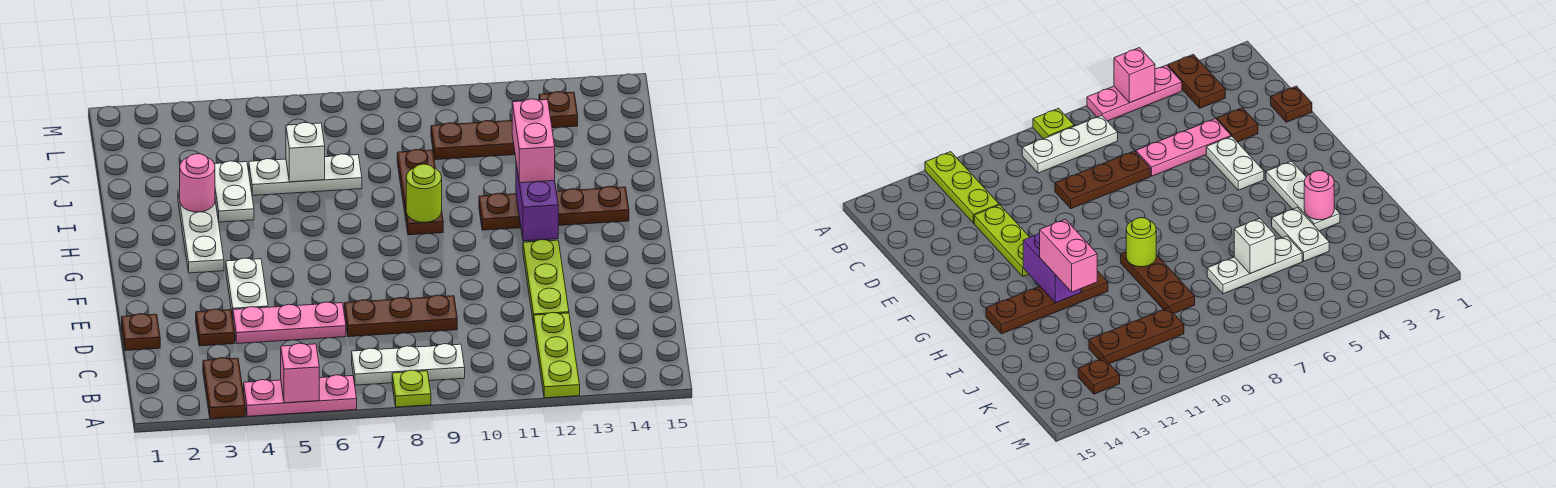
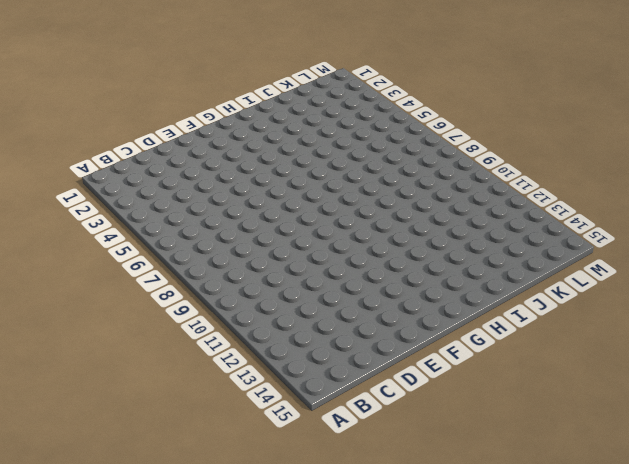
none -> brown 1x2 plate [203,358,245,419]
none -> pink 1x3 plate [244,375,357,416]
none -> lime 1x1 plate [392,370,431,407]

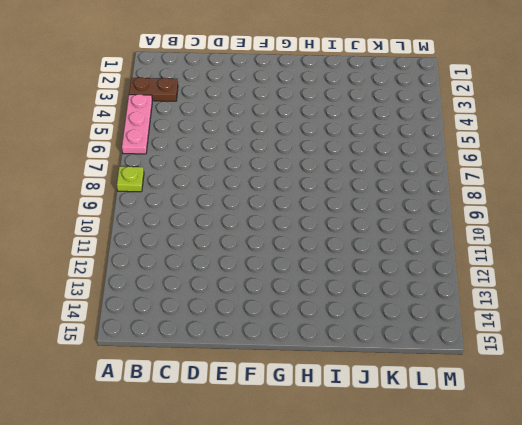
none -> lime 1x3 plate [534,313,580,398]
none -> white 1x3 plate [352,344,465,385]
none -> brown 1x1 plate [122,314,160,351]

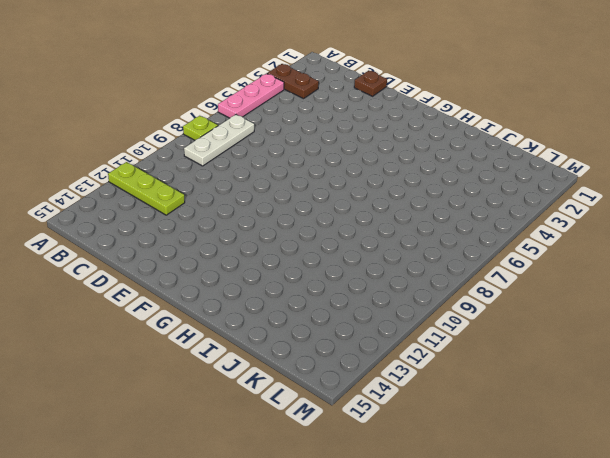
none -> brown 1x1 plate [196,309,235,346]
none -> pink 1x3 plate [233,302,346,344]
none -> brown 1x3 plate [344,295,457,337]

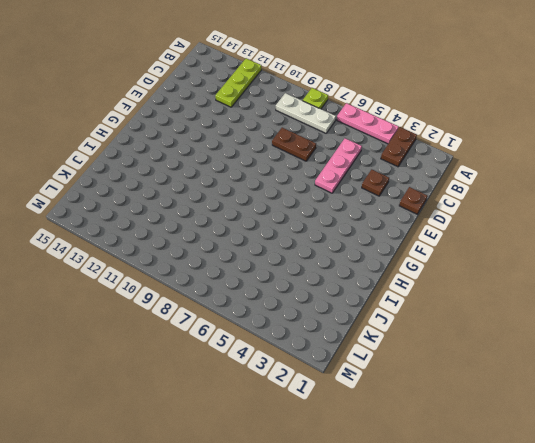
pink 1x3 plate [315,138,362,193] -> pink 1x3 plate turned to [233,302,346,344]
brown 1x2 plate [272,128,316,161] -> brown 1x3 plate [344,295,457,337]
none -> lime 1x3 plate [523,240,569,324]
none -> white 1x2 plate [226,258,268,318]
none -> white 1x3 plate [178,190,224,273]

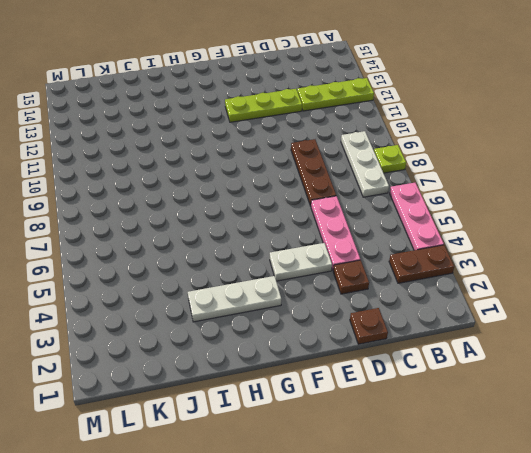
none -> brown 1x3 plate [397,149,443,235]
none -> brown 1x4 plate [479,186,629,230]
none -> white 1x2 plate [215,161,254,222]

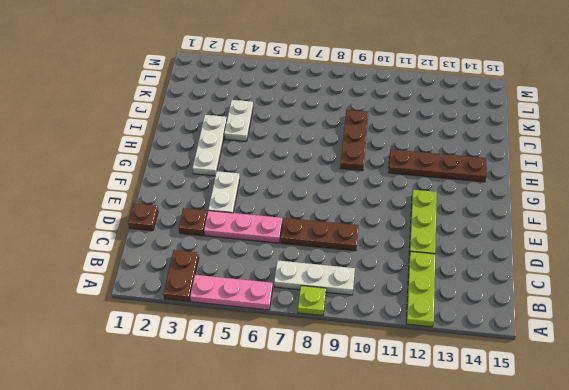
none -> white 1x3 plate [249,154,362,196]
none -> brown 1x3 plate [431,121,515,160]
none -> brown 1x1 plate [539,92,578,128]

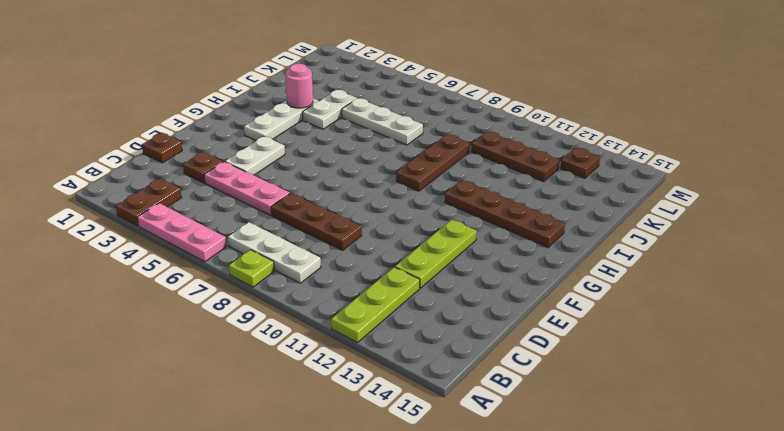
none -> pink 1x1 brick [281,343,319,403]
none -> purple 1x2 brick [516,163,558,241]
none -> lime 1x1 round brick [406,164,442,222]

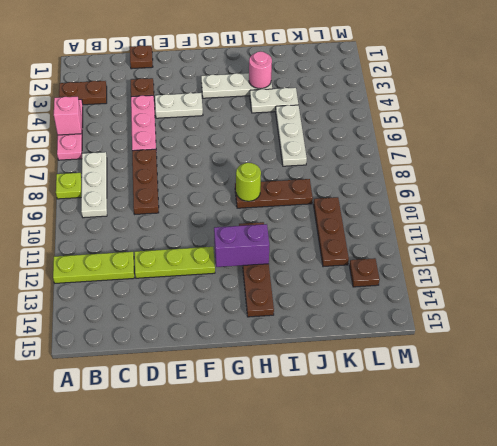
none -> white 1x1 brick [286,123,325,182]
none -> pink 1x2 brick [512,99,555,183]

